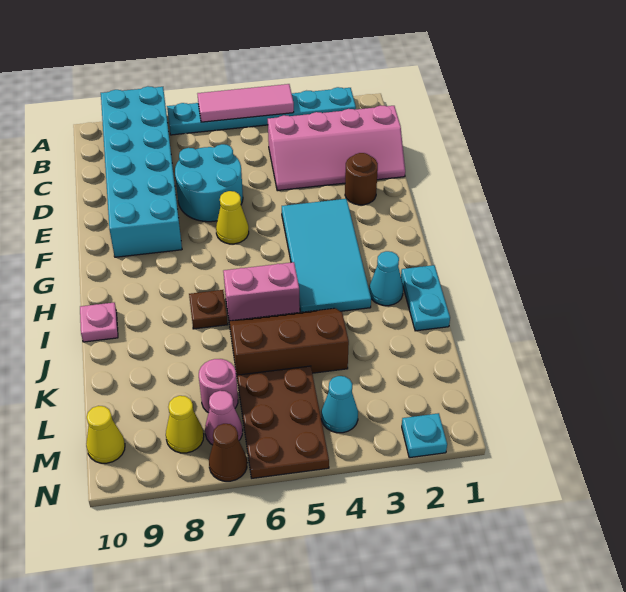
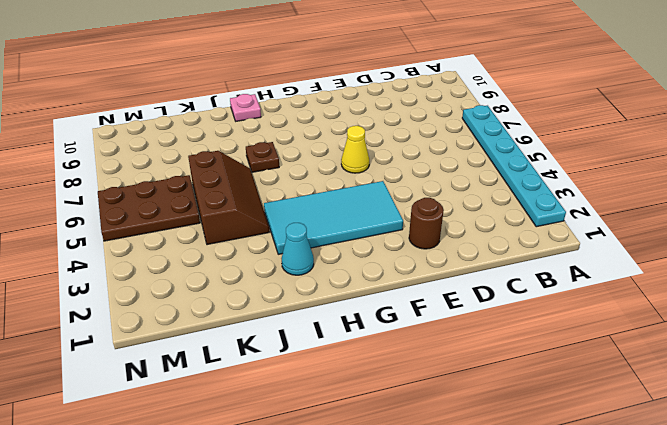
none -> cyan 2x6 brick [101,86,182,257]
none -> pink 2x4 slope [268,105,405,191]
none -> cyan 2x2 round brick [175,144,243,222]

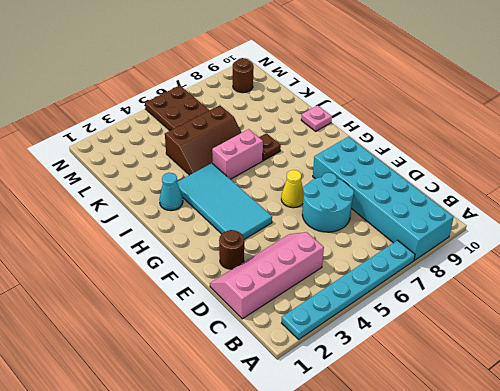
brown 1x1 round brick [233,58,253,93] -> none
none -> cyan 1x2 plate [401,265,450,331]
none -> pink 1x1 round brick [199,359,238,413]
none -> cyan 1x1 cone [321,376,358,433]

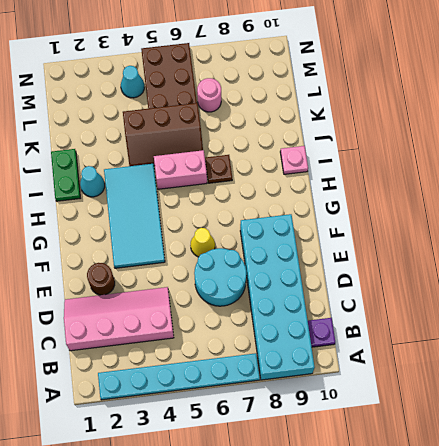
purple 1x1 plate [308,318,335,347] -> none
green 1x2 plate [51,149,80,201] -> cyan 1x2 plate [401,265,450,331]
none -> pink 1x1 cone [205,391,243,445]
none -> yellow 1x1 cone [166,396,204,453]
none -> yellow 1x1 cone [86,406,125,463]

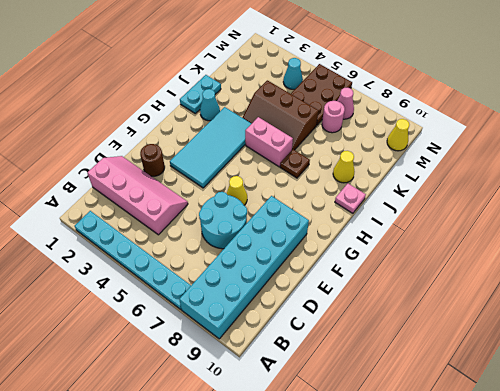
yellow 1x1 cone [333,151,355,183] -> yellow 1x1 cone moved to [166,396,204,453]
none -> cyan 1x1 plate [402,413,447,458]
none -> brown 1x1 cone [209,424,247,481]
none -> pink 1x3 tile [197,84,294,122]

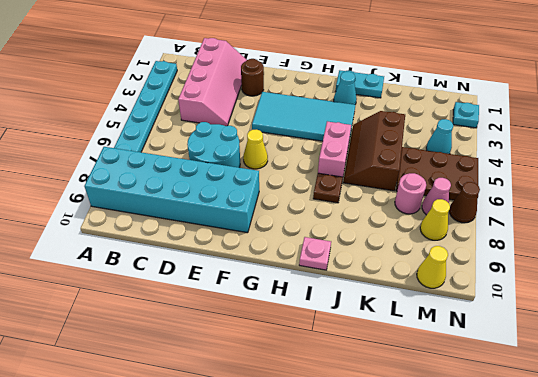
none -> pink 1x3 tile [197,84,294,122]

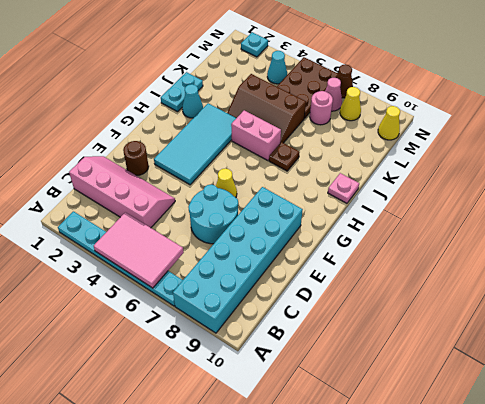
pink 2x3 tile [94,212,184,288] -> pink 1x3 tile [197,84,294,122]

